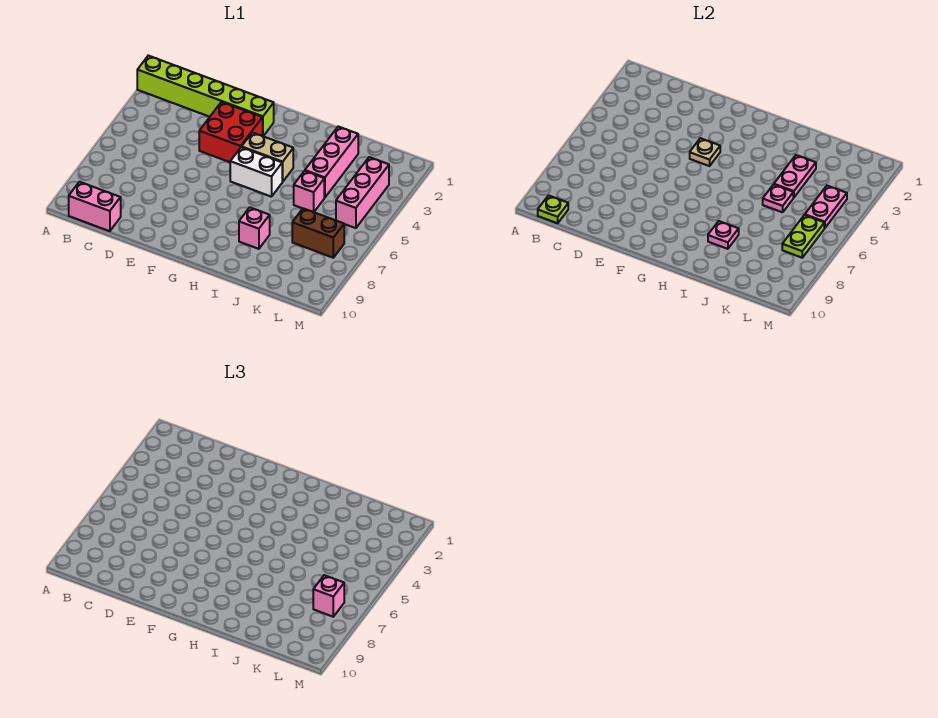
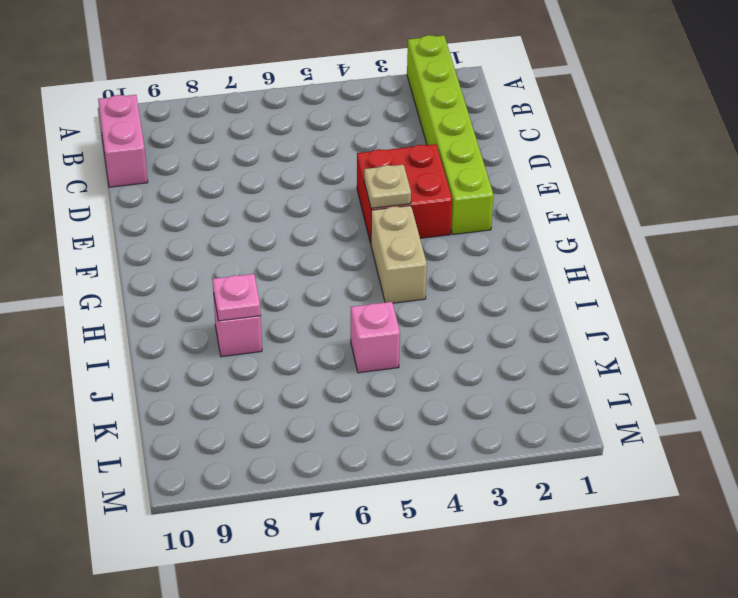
none -> white 1x2 brick [230,147,282,197]
none -> pink 1x3 brick [305,127,358,198]
none -> brown 1x2 brick [292,208,344,258]

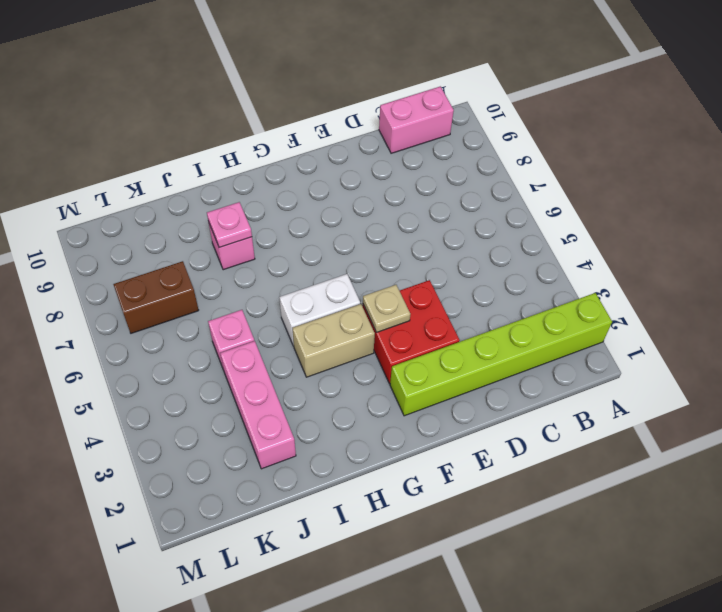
none -> pink 1x3 brick [336,157,389,228]
none -> lime 1x1 plate [538,195,568,223]
none -> pink 1x2 plate [774,155,816,198]

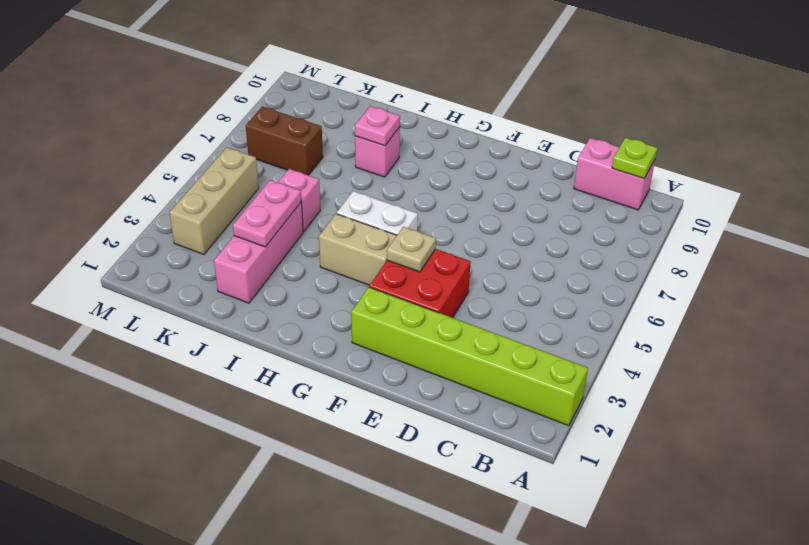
tan 1x3 brick [170,147,259,255] -> pink 1x3 brick [336,157,389,228]
none -> pink 1x1 plate [763,185,793,212]
none -> pink 1x2 plate [805,186,847,228]
none -> lime 1x2 plate [782,215,824,258]

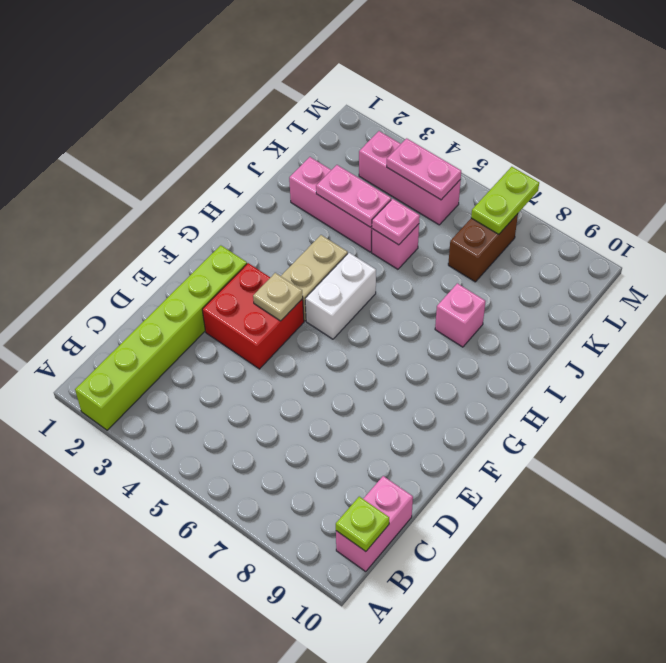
lime 1x2 plate [471,167,539,234] -> lime 1x2 plate turned to [782,215,824,258]
none -> pink 1x1 plate [708,221,739,249]
none -> pink 1x1 brick [313,575,344,617]

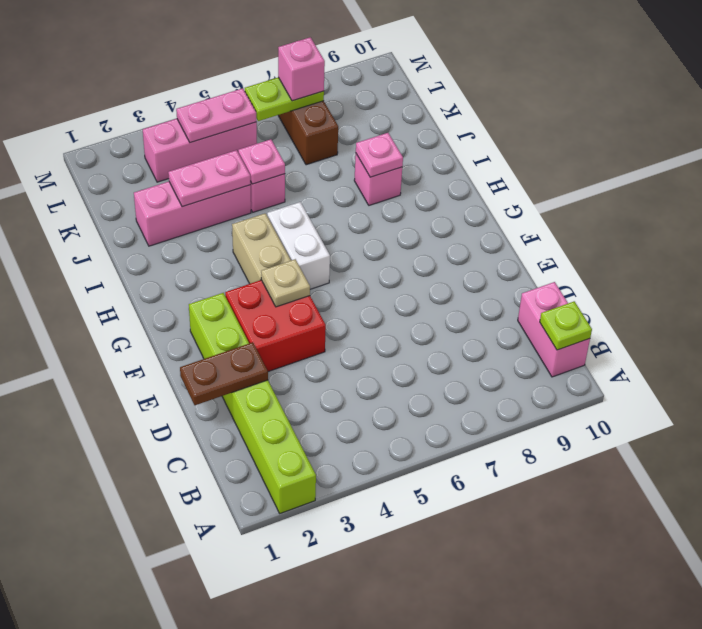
brown 1x2 plate [180,342,268,405] -> none

